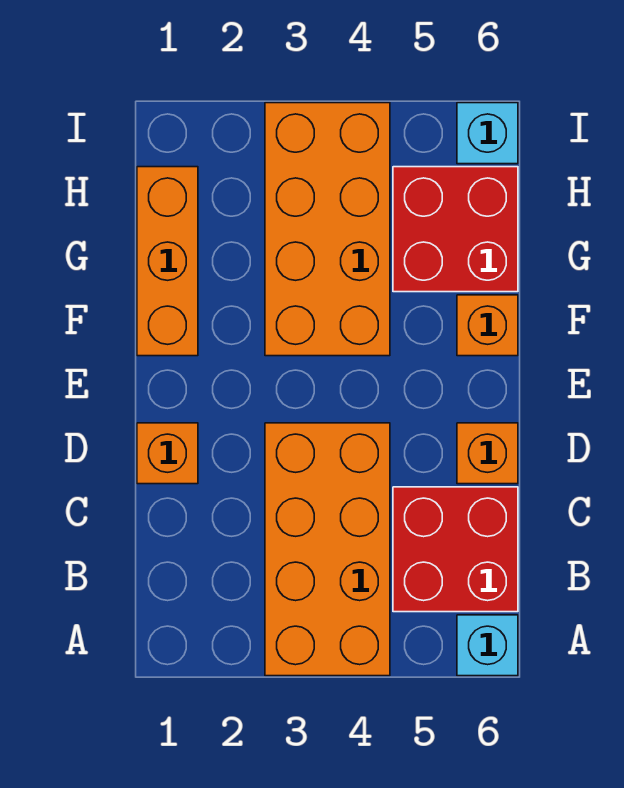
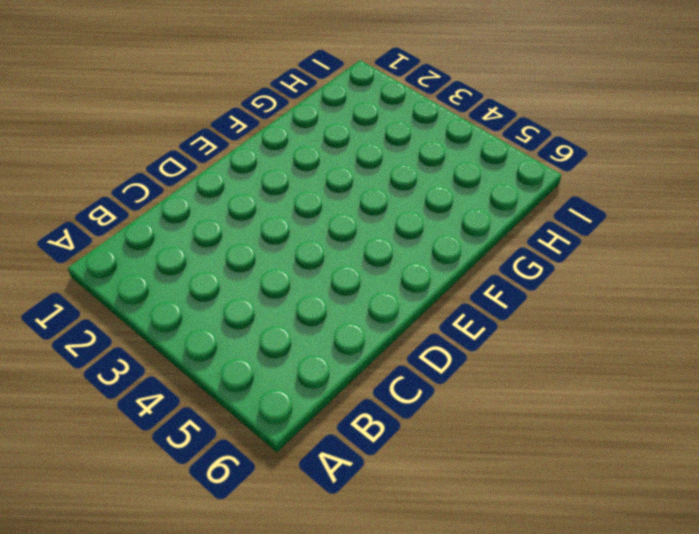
none -> orange 2x4 brick [265,423,390,676]
none -> cyan 1x1 brick [457,615,518,676]

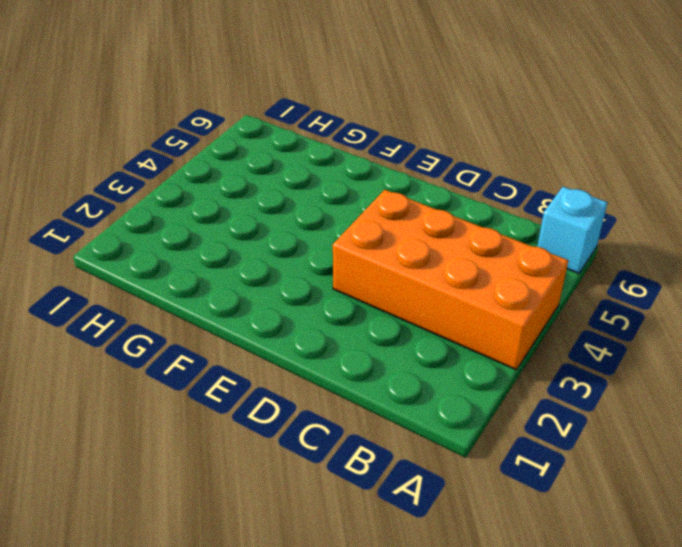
none -> red 2x2 brick [393,487,518,612]
none -> orange 1x1 brick [137,423,198,484]

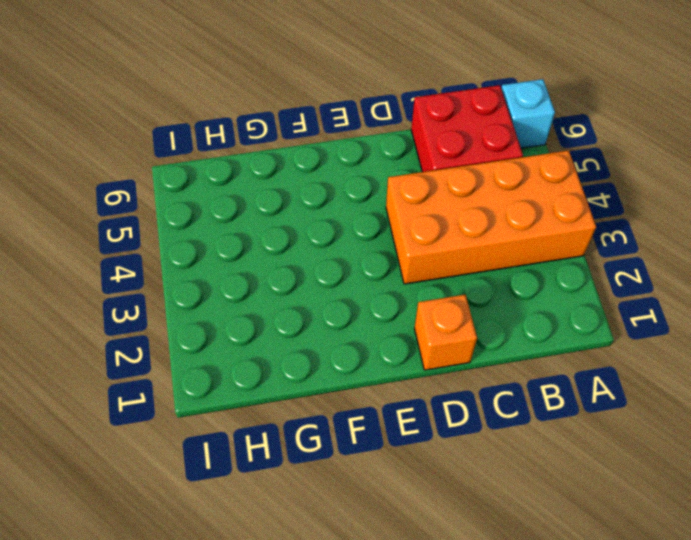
none -> orange 1x1 brick [457,423,518,484]
none -> orange 1x3 brick [137,167,198,356]

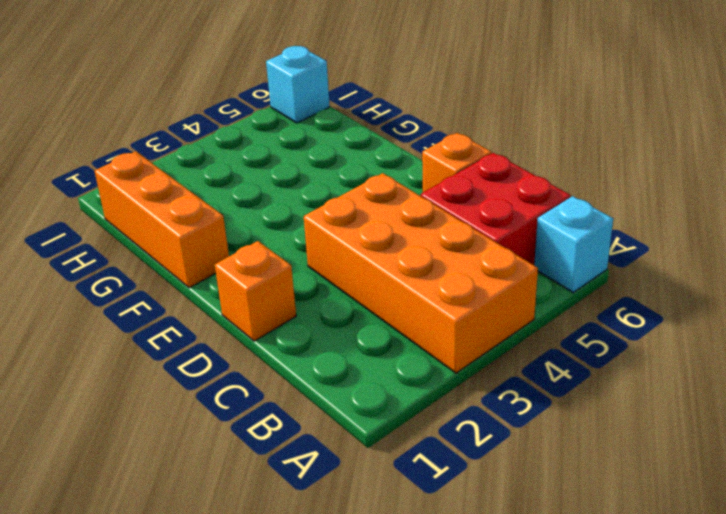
none -> orange 2x4 brick [265,103,390,356]
none -> orange 1x1 brick [457,295,518,356]

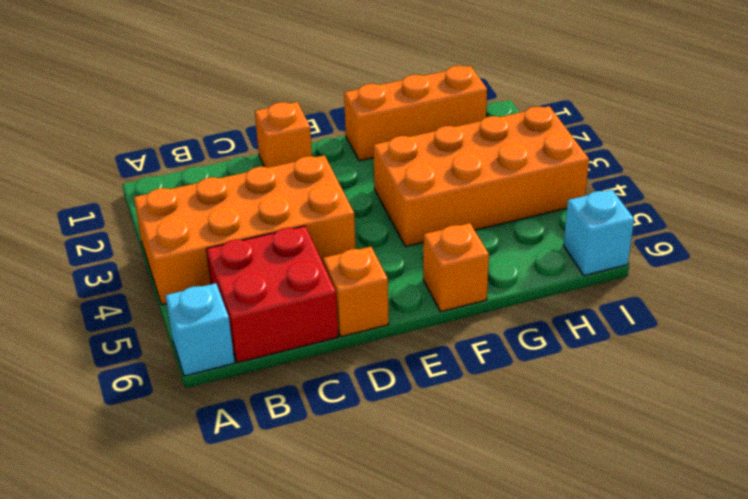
none -> red 2x2 brick [393,167,518,292]

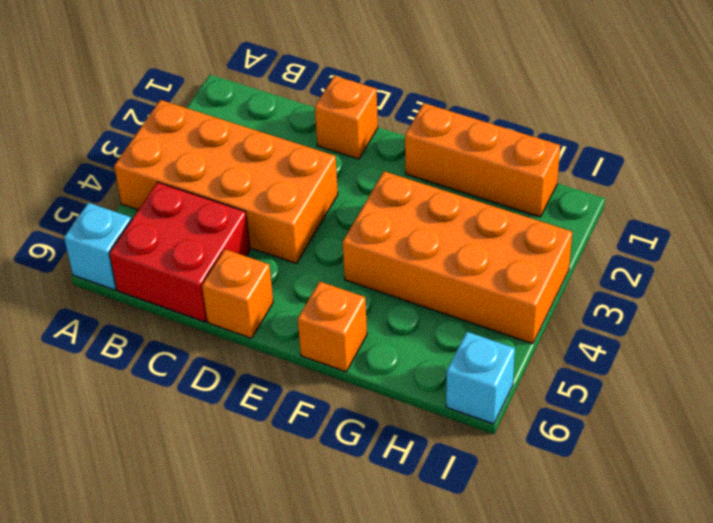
none -> red 2x2 brick [393,167,518,292]

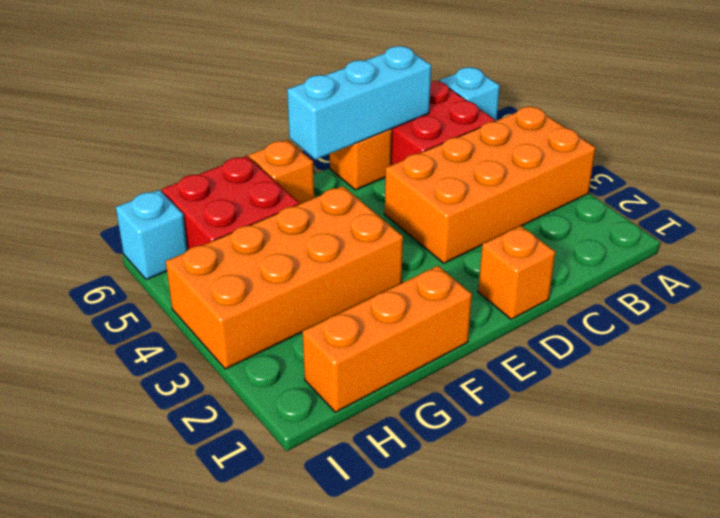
cyan 1x3 brick [287,46,431,160] -> none

